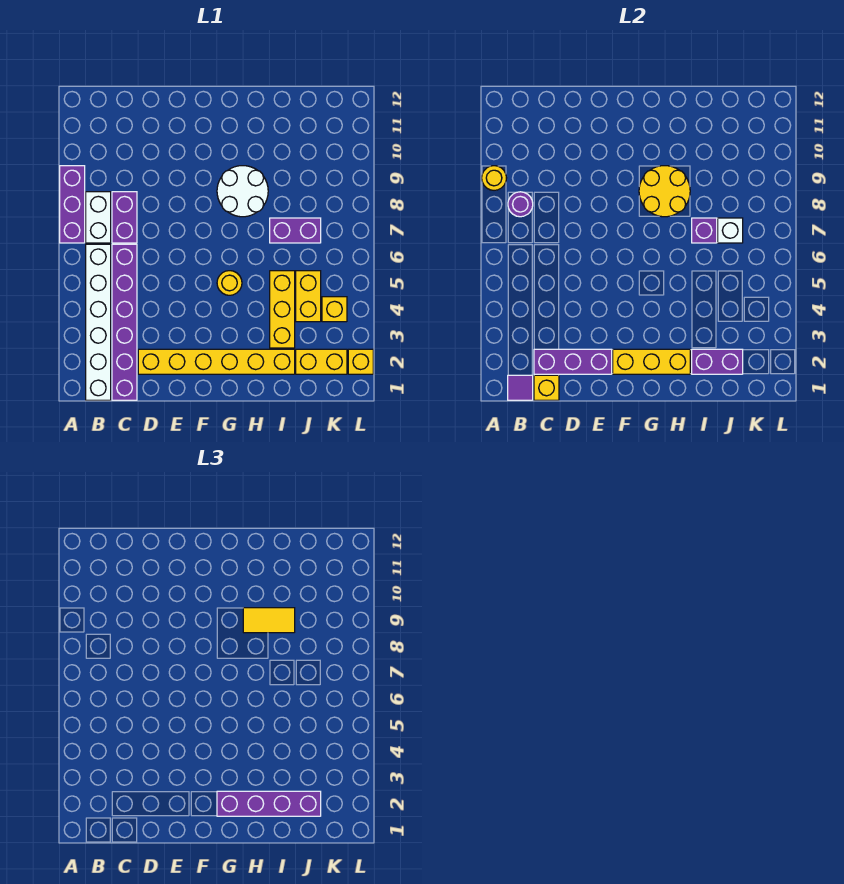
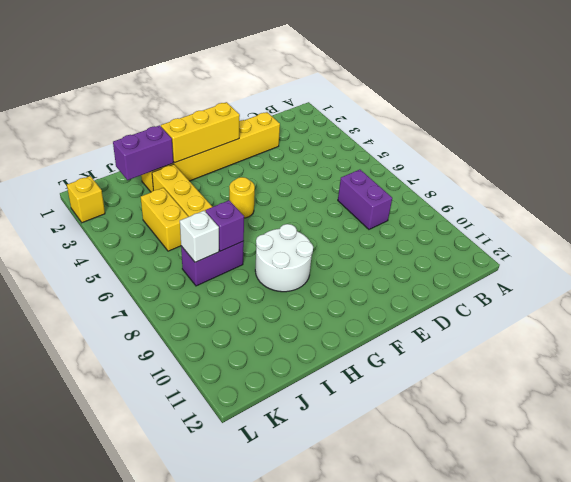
none -> purple 1x3 brick [60,166,85,243]
none -> white 1x6 brick [86,244,111,400]
none -> white 1x2 brick [86,192,111,243]

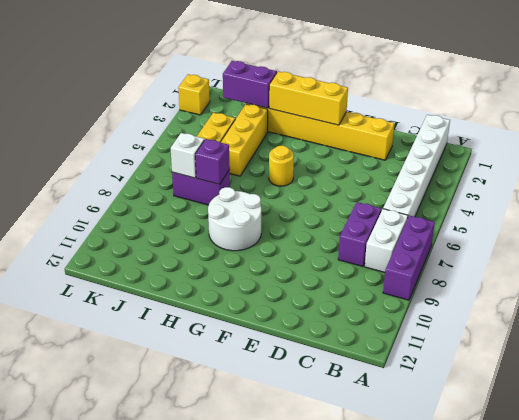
none -> purple 1x6 brick [112,244,137,400]
none -> yellow 1x2 brick [296,349,347,374]
none -> yellow 1x1 brick [322,297,347,322]

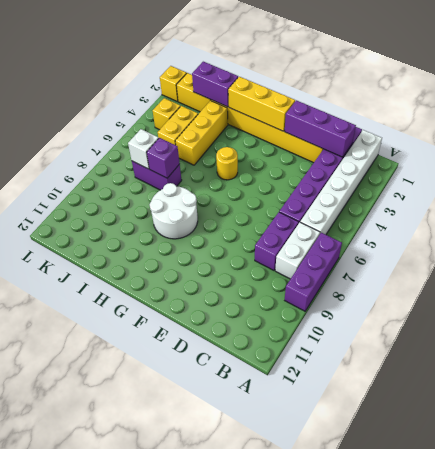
none -> yellow 1x1 round brick [482,166,506,190]
none -> purple 1x1 tile [508,375,533,400]
none -> purple 1x1 round brick [508,192,533,217]

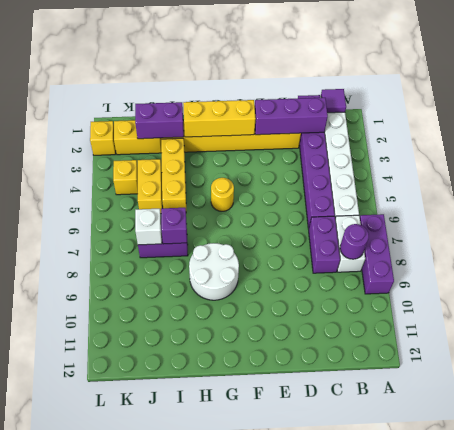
none -> yellow 1x1 round brick [482,166,506,190]
none -> yellow 1x1 brick [534,375,559,400]
none -> yellow 2x2 round brick [639,166,690,217]

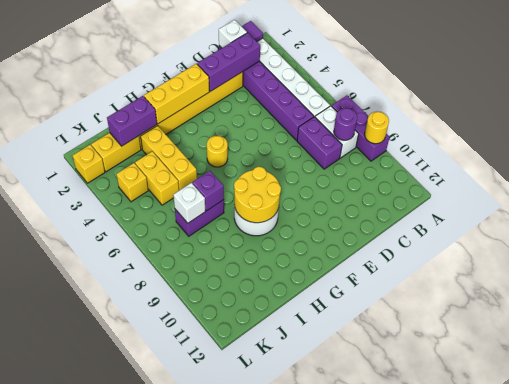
white 1x1 brick [219,20,247,48] -> yellow 1x1 brick [534,375,559,400]
none -> purple 1x4 brick [217,791,321,816]
none -> yellow 1x2 tile [243,608,295,633]

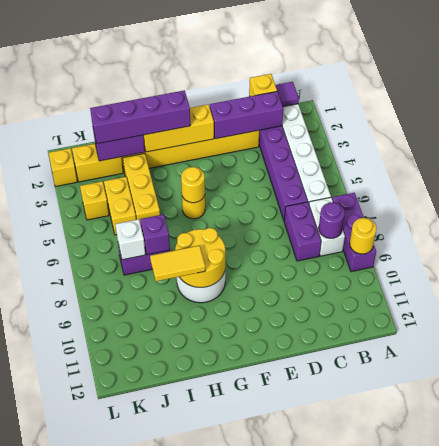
yellow 1x1 round brick [181,167,205,203] -> none

